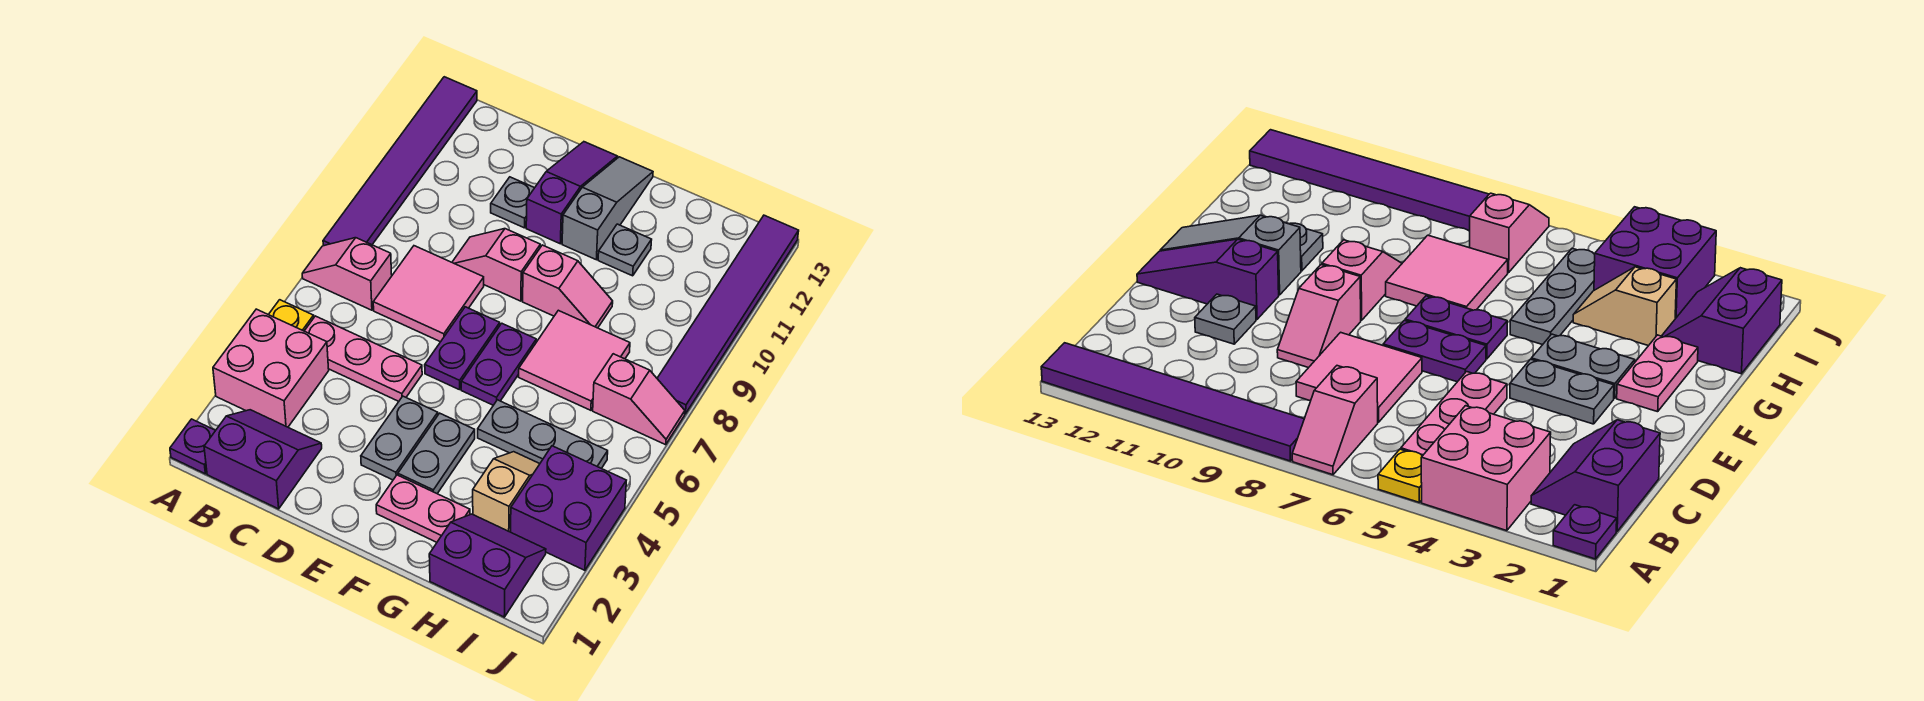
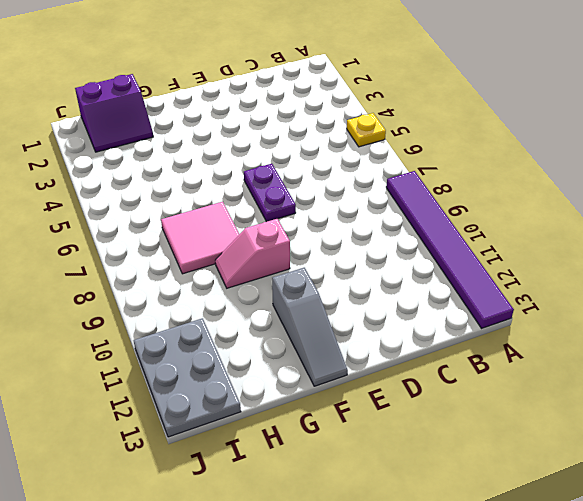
grey 2x3 plate [134,318,241,437] -> purple 1x6 tile [657,215,799,414]
none -> purple 1x1 plate [170,419,216,474]
none -> pink 2x2 brick [213,309,329,427]
none -> pink 1x2 slope [302,238,392,310]

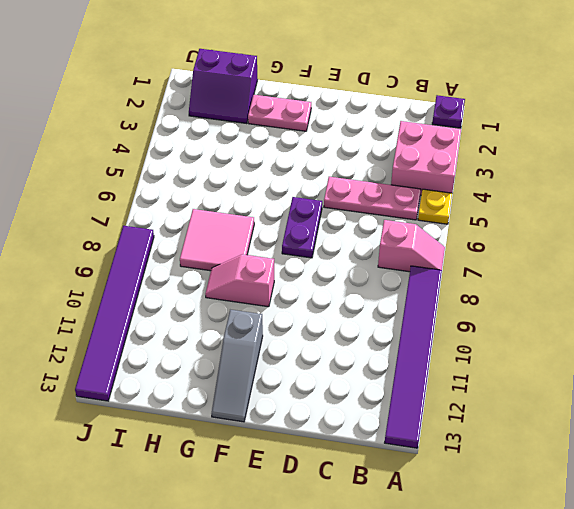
none -> purple 2x2 slope [204,410,322,509]
none -> pink 2x2 tile [373,246,484,342]
none -> pink 1x2 slope [452,229,540,301]

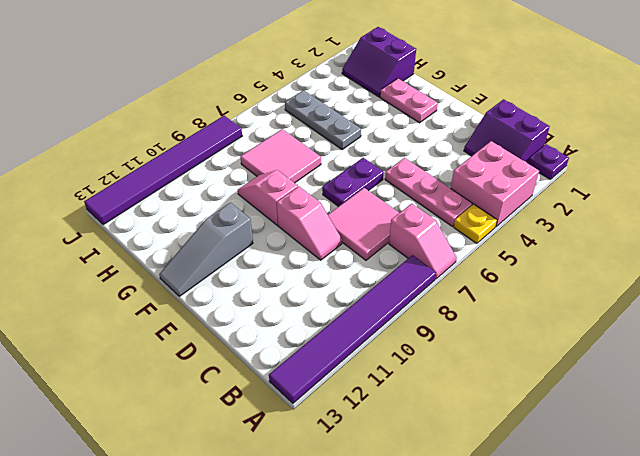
none -> grey 1x1 plate [491,177,534,228]
none -> grey 1x2 plate [361,396,438,480]
none -> purple 1x3 slope [526,142,618,244]

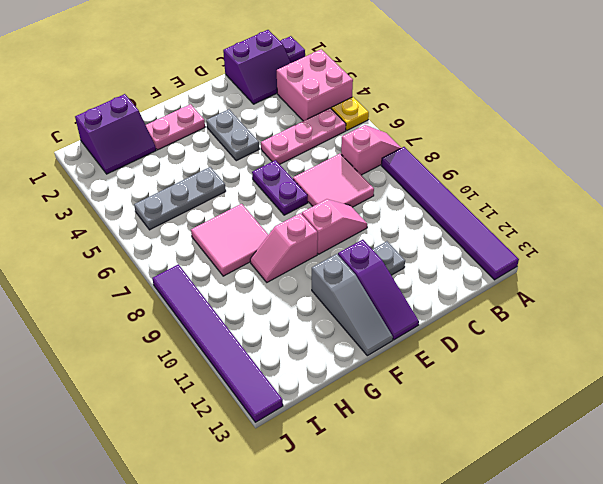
none -> grey 1x2 plate [398,413,475,494]
none -> purple 1x2 plate [461,323,536,405]
none -> grey 1x1 plate [598,224,652,276]

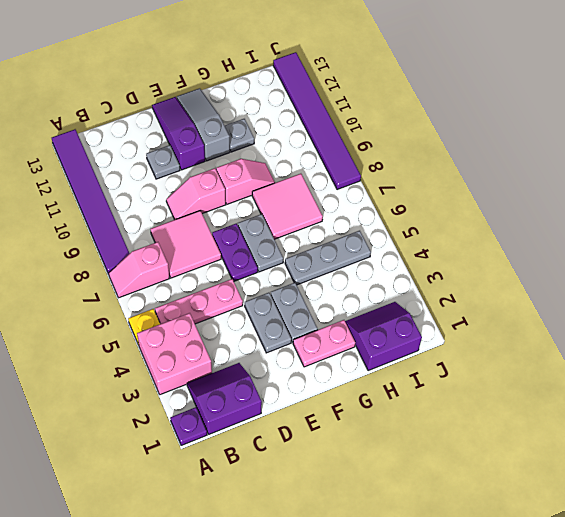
grey 1x2 plate [238,214,283,272] -> purple 1x2 plate [461,323,536,405]
none -> tan 1x2 slope [473,452,539,532]
none -> purple 2x2 brick [511,446,626,570]
none -> pink 1x2 slope [593,354,685,445]

